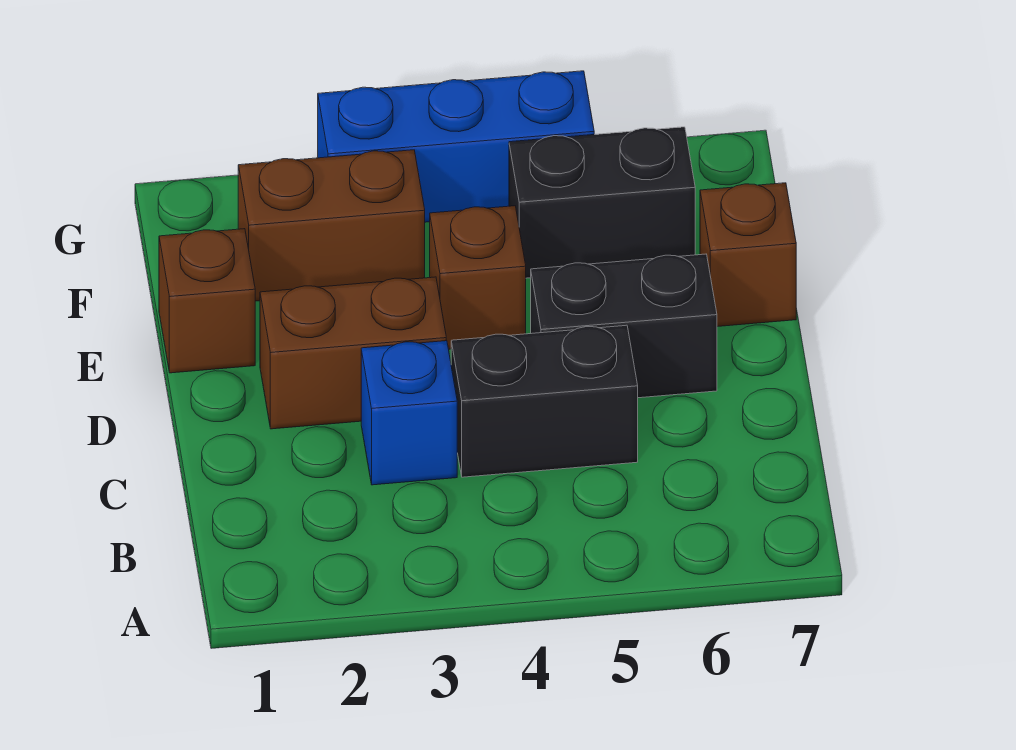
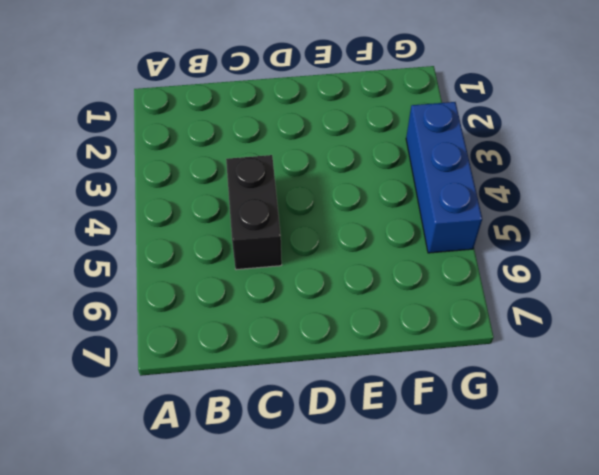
none -> blue 1x1 brick [361,341,457,485]
none -> brown 1x2 brick [260,277,446,429]

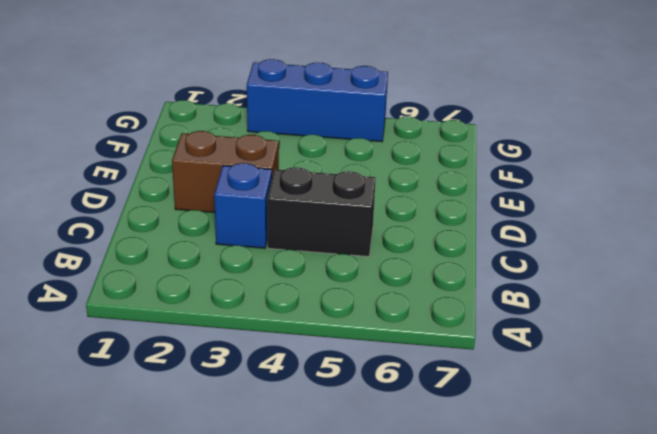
none -> black 1x2 brick [531,254,717,398]
none -> brown 1x1 brick [159,229,255,373]

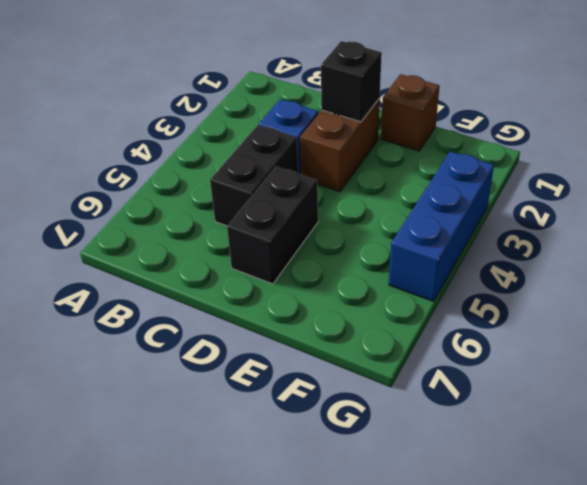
black 1x1 brick [321,41,382,122] -> none
none -> brown 1x1 brick [430,206,526,349]
none -> brown 1x1 brick [700,183,796,327]

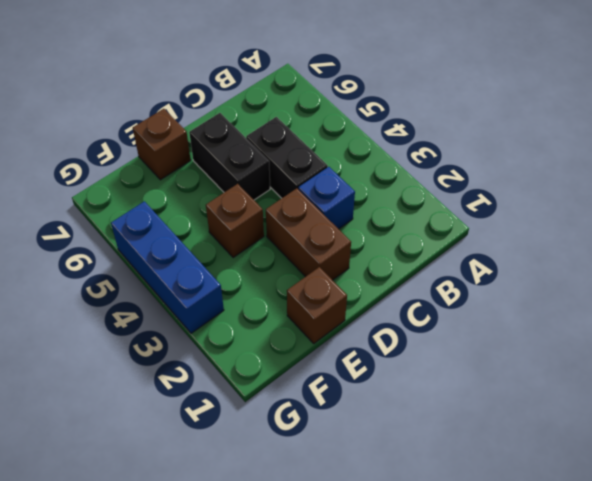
none -> brown 1x2 brick [238,150,425,301]
none -> black 1x2 brick [509,127,695,278]

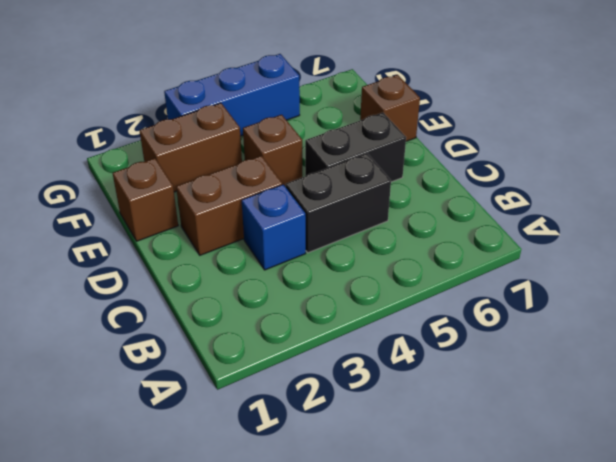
none -> black 1x2 brick [509,127,695,278]

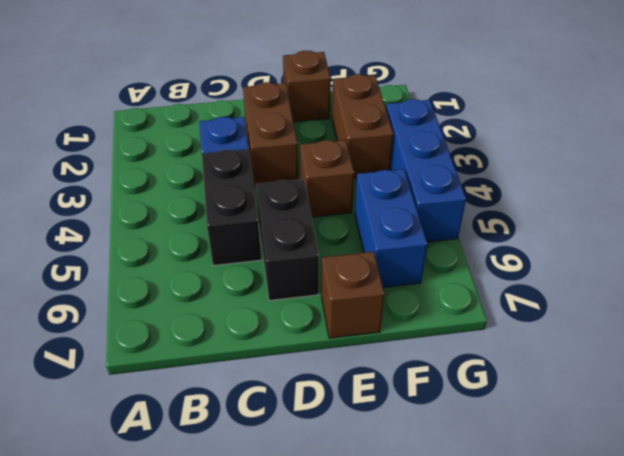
blue 1x2 brick [355,169,427,288] -> black 1x2 brick [509,127,695,278]

